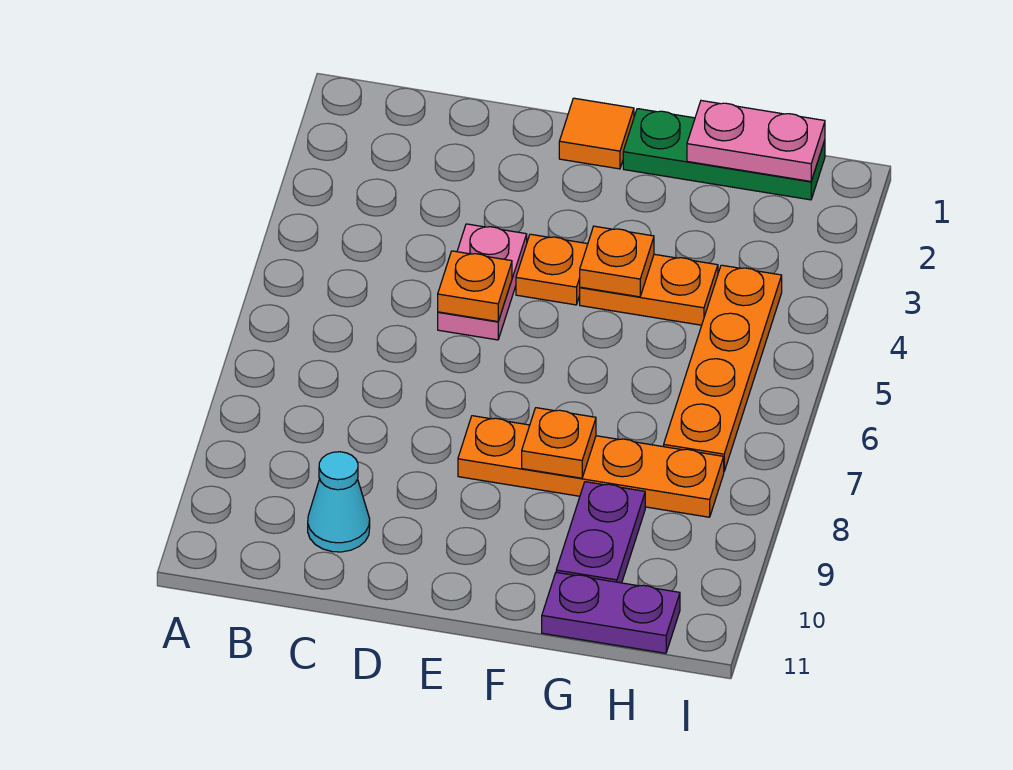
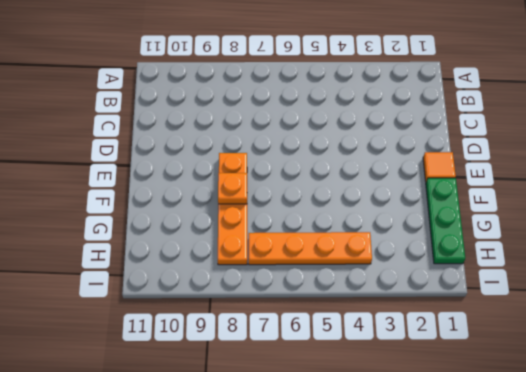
none -> cyan 1x1 cone [308,452,370,552]
none -> pink 1x2 plate [438,224,527,340]
none -> orange 1x1 plate [516,234,588,305]

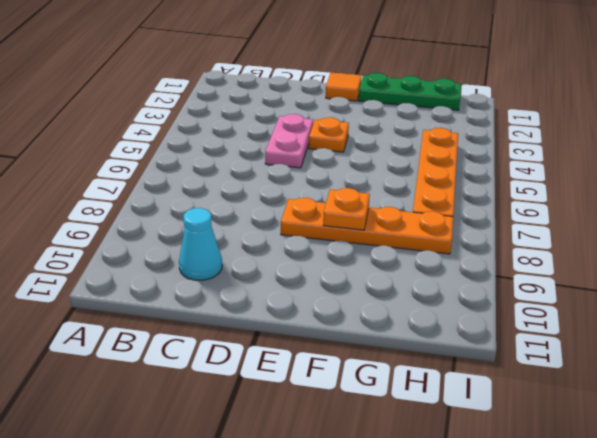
none -> orange 1x2 plate [580,254,718,325]
none -> purple 1x2 plate [556,482,645,583]
none -> purple 1x2 plate [542,572,680,653]

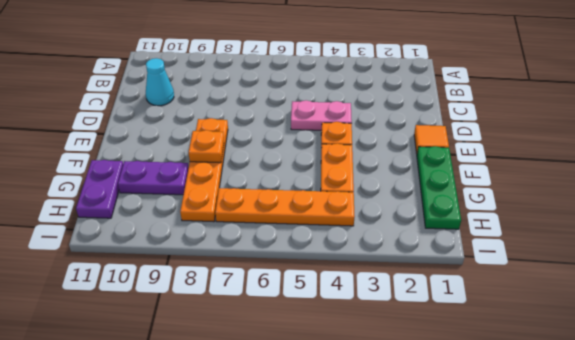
none -> orange 1x1 plate [438,251,512,322]
none -> orange 1x1 plate [580,226,654,297]
none -> pink 1x2 plate [687,101,825,181]

